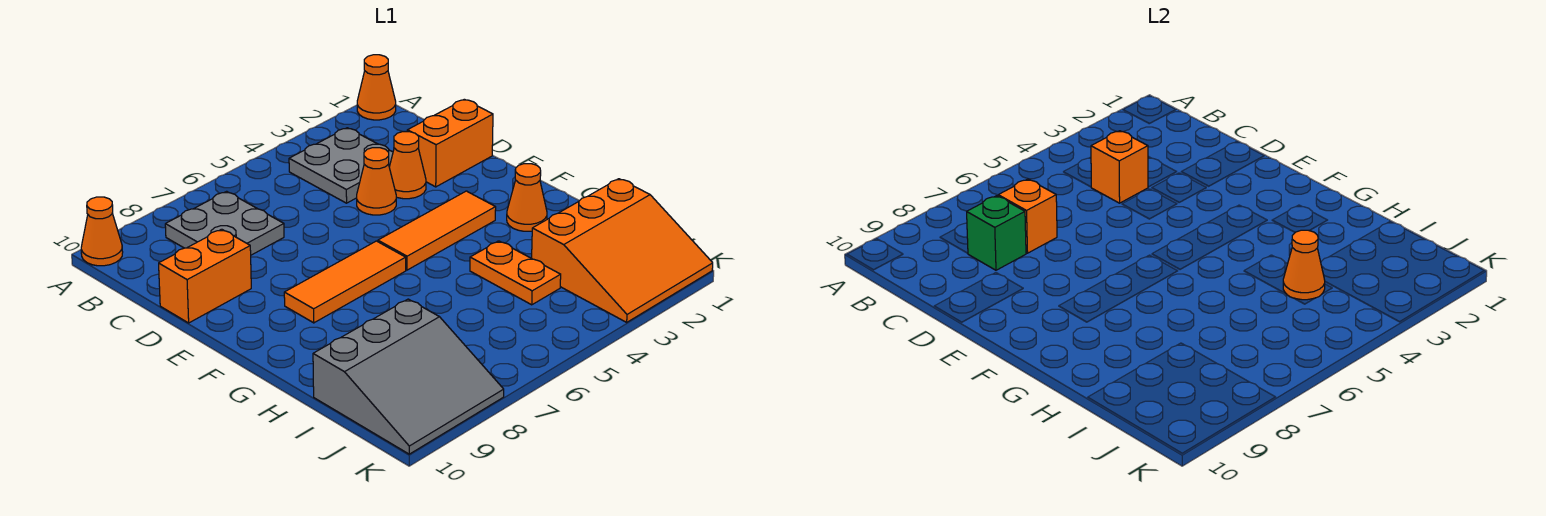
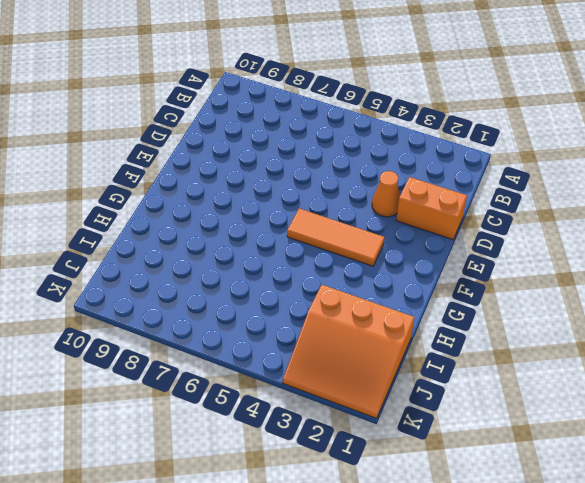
none -> orange 1x1 cone [357,55,396,120]
none -> orange 1x1 cone [81,197,123,266]
none -> grey 2x2 plate [289,128,393,203]

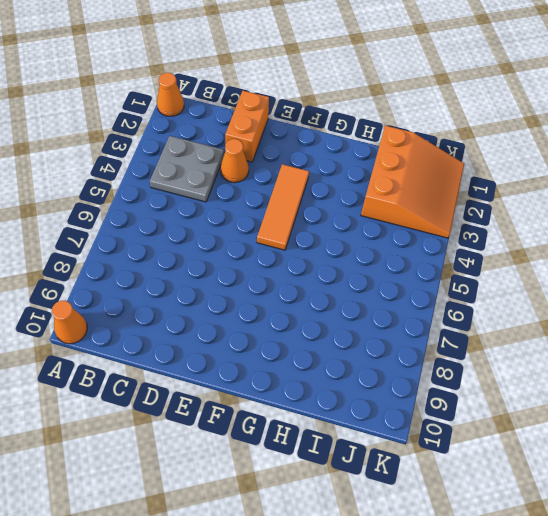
none -> grey 2x2 plate [165,191,284,255]
none -> orange 1x1 cone [357,148,396,215]
none -> orange 1x2 brick [159,229,251,323]

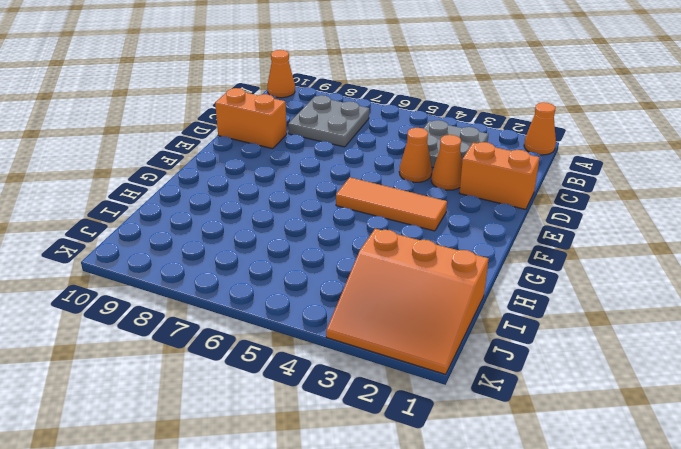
none -> orange 1x3 tile [284,241,406,323]
none -> orange 1x1 cone [507,164,547,231]
none -> orange 1x2 plate [470,241,561,305]

